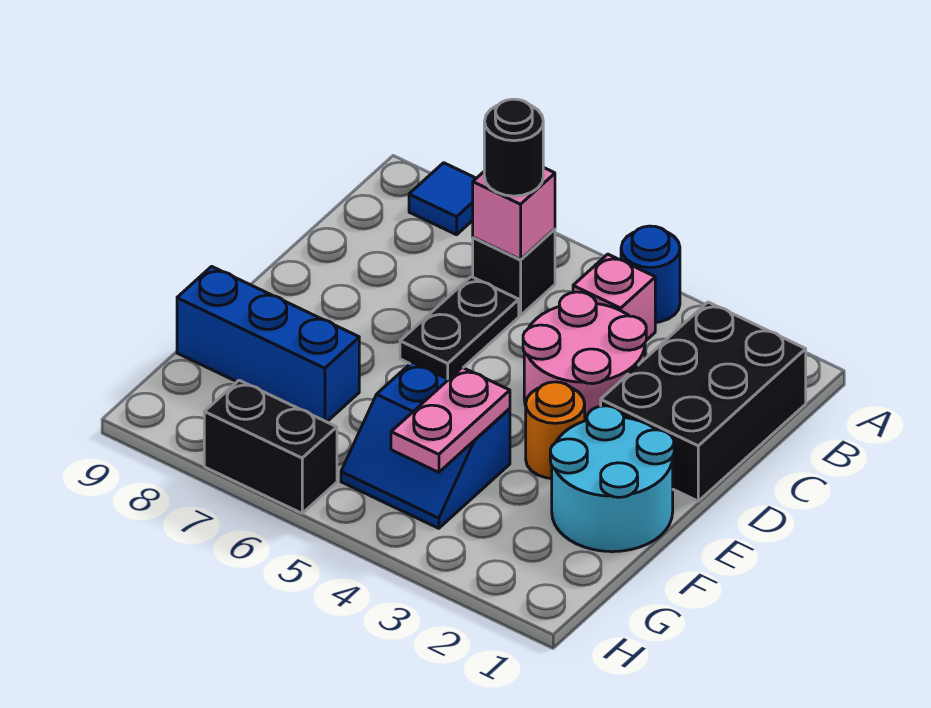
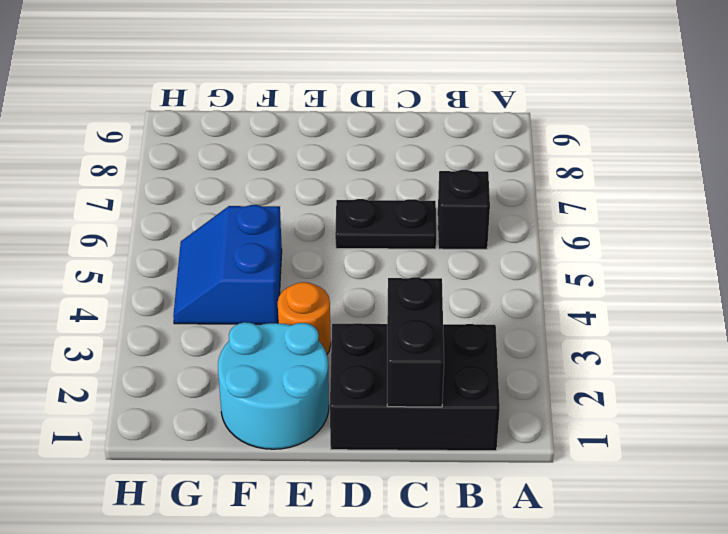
black 1x2 brick [387,277,444,407] -> black 1x2 brick moved to [204,380,337,513]
none -> blue 1x1 round brick [621,226,680,322]
none -> blue 1x1 tile [409,163,476,235]
none -> pink 1x1 brick [573,254,655,340]

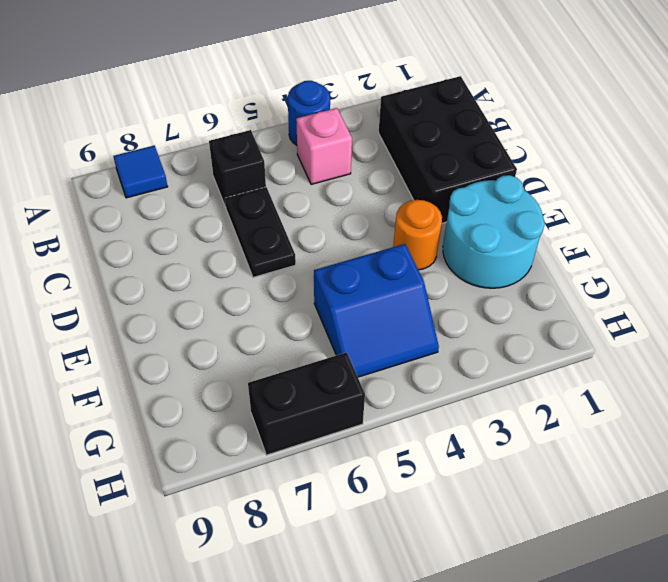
none -> pink 2x2 round brick [523,292,646,421]
none -> blue 1x3 brick [177,266,359,422]
none -> pink 1x1 brick [473,167,555,260]

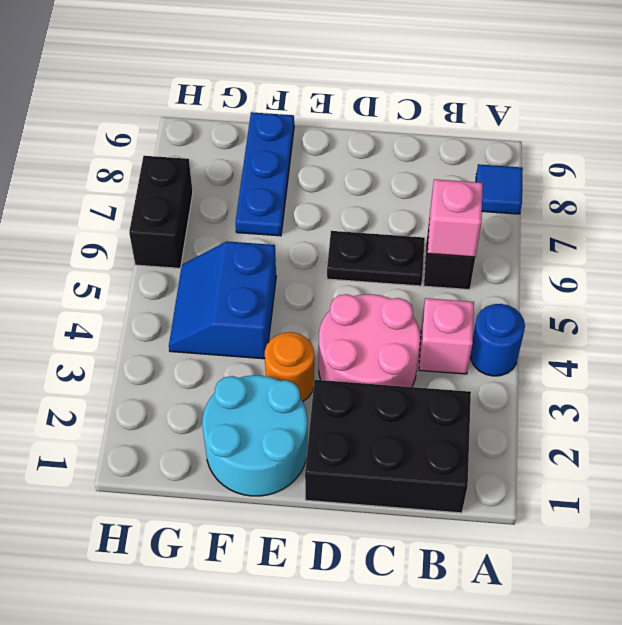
blue 1x3 plate [235,112,294,236] -> blue 1x3 brick [177,266,359,422]
none -> pink 1x2 plate [391,367,510,472]
none -> black 1x1 round brick [484,99,543,196]

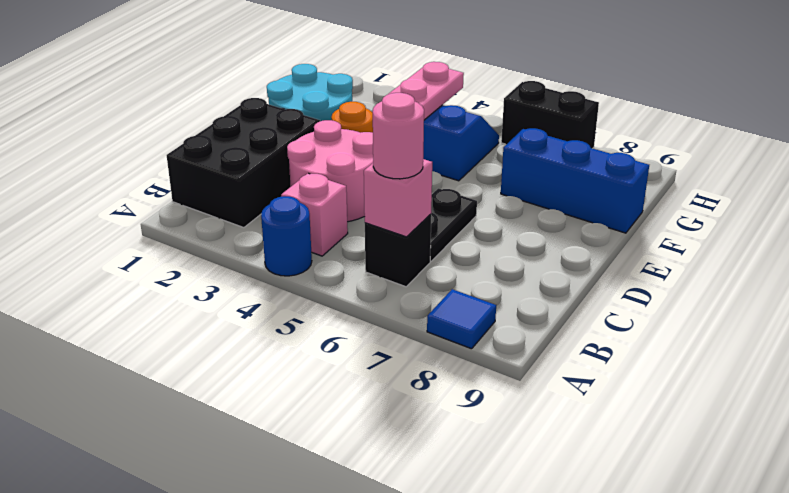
pink 1x1 round brick [373,93,424,179] -> black 1x1 round brick [484,99,543,196]

